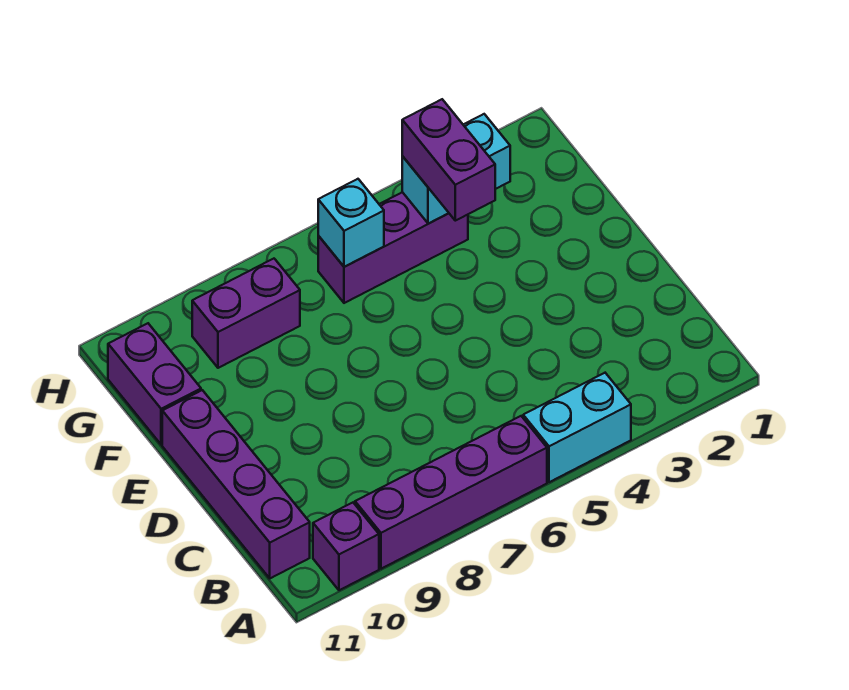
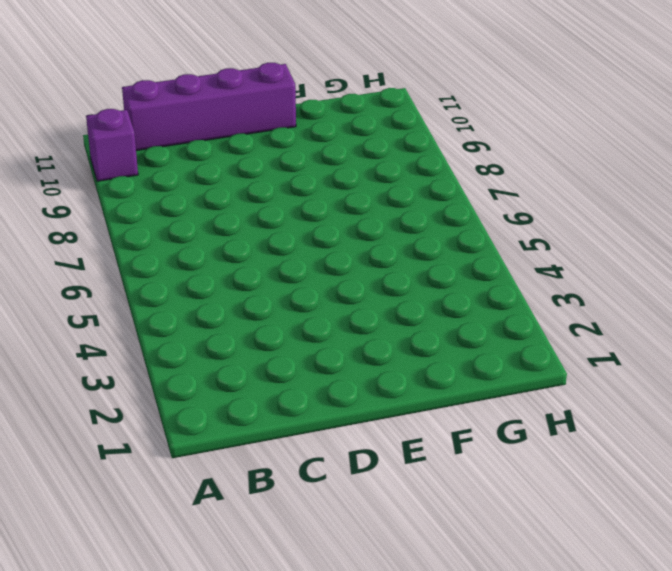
none -> cyan 1x2 brick [523,373,631,482]
none -> purple 1x4 brick [355,416,547,569]

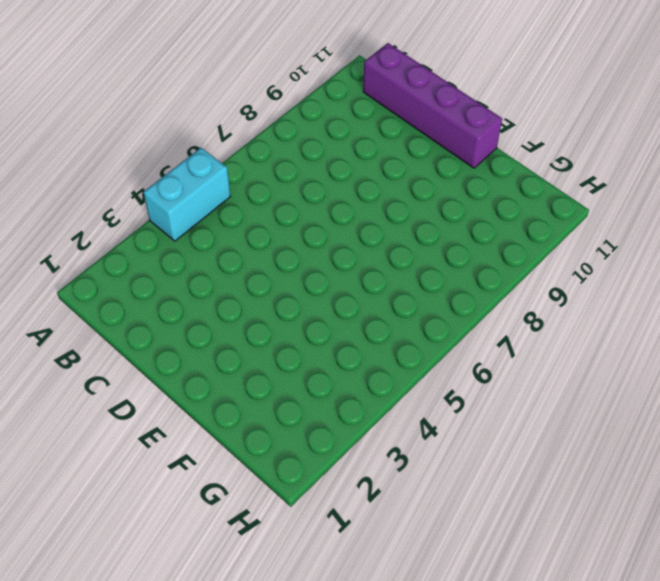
none -> purple 1x4 brick [355,416,547,569]
none -> purple 1x1 brick [313,503,379,590]

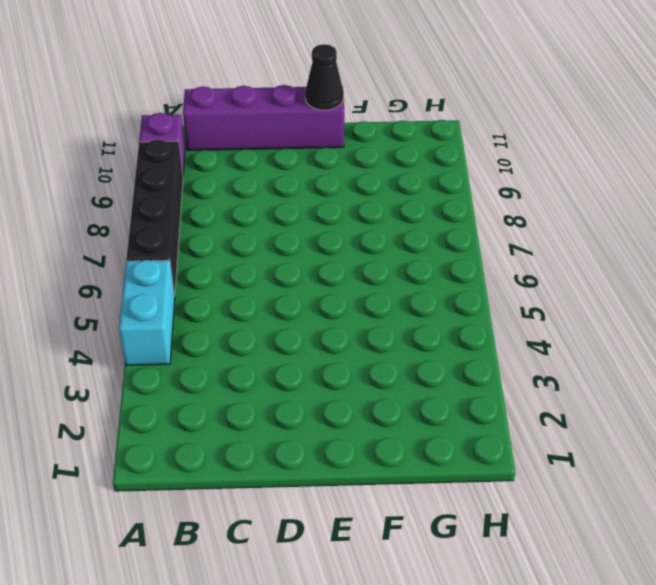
black 1x4 brick [126,140,183,294] -> purple 1x4 brick [355,416,547,569]
black 1x1 cone [305,44,344,110] -> none
none -> purple 1x2 brick [108,323,201,445]
none -> purple 1x3 brick [318,192,468,303]

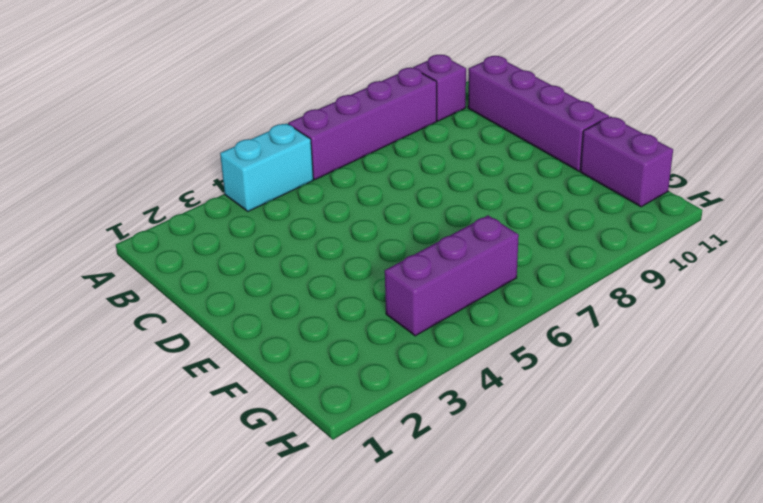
none -> purple 1x2 brick [192,259,300,368]
none -> cyan 1x2 brick [402,114,510,224]

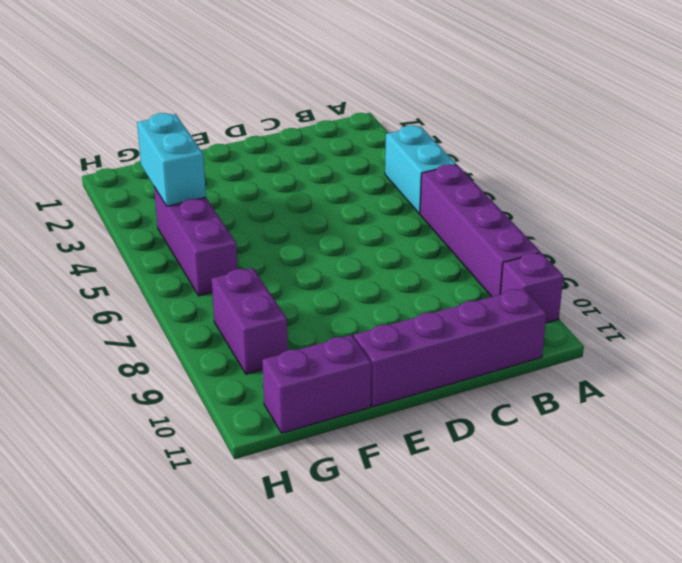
none -> cyan 1x1 brick [318,179,384,267]
none -> purple 1x2 brick [402,99,495,221]

